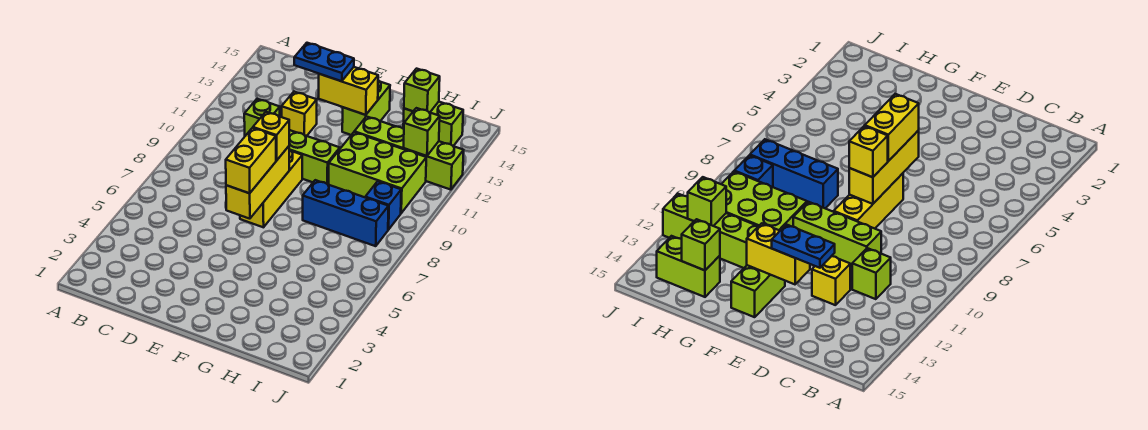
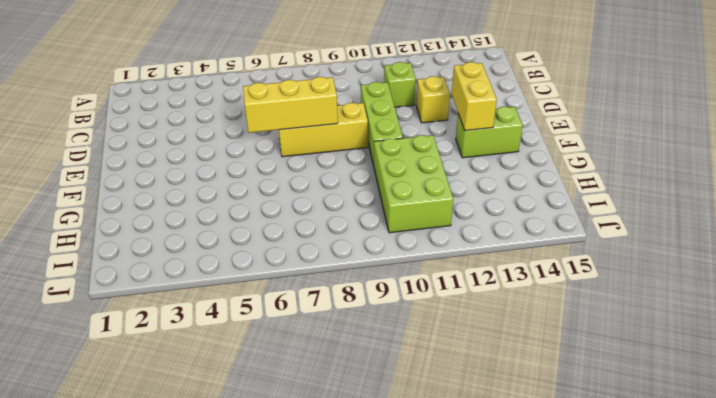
none -> blue 1x3 brick [303,180,389,246]
none -> lime 1x4 brick [354,117,464,190]
none -> lime 1x2 brick [403,102,463,146]

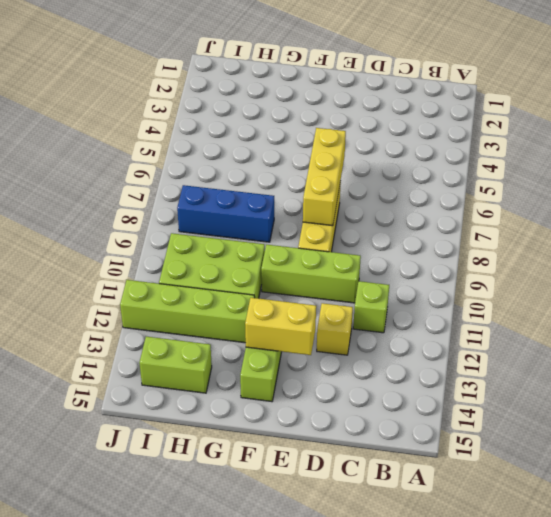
none -> blue 1x1 brick [365,181,401,230]
none -> lime 1x1 brick [404,69,440,113]
none -> lime 1x1 brick [404,108,440,156]

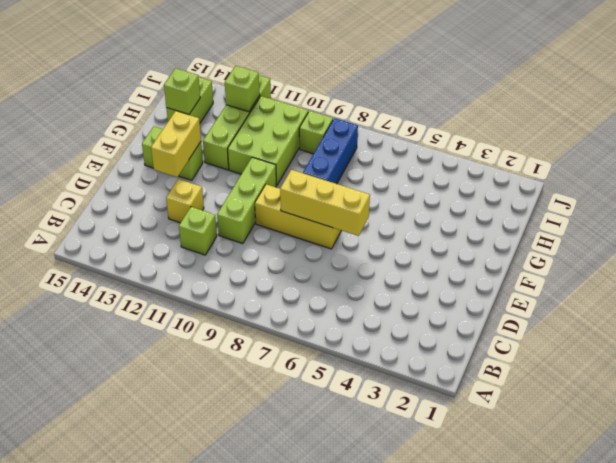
lime 1x1 brick [299,111,333,154] -> blue 1x1 brick [365,181,401,230]
none -> blue 1x2 plate [294,43,354,81]
none -> yellow 1x2 brick [226,128,276,193]
none -> yellow 1x1 brick [253,112,289,160]

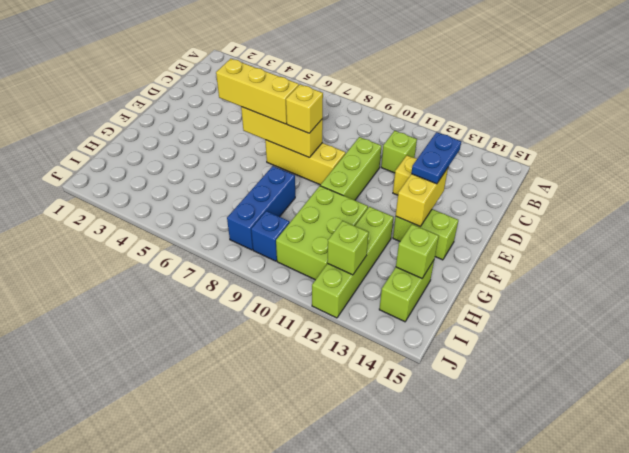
yellow 1x3 brick [216,59,299,124] -> yellow 1x2 brick [226,128,276,193]

